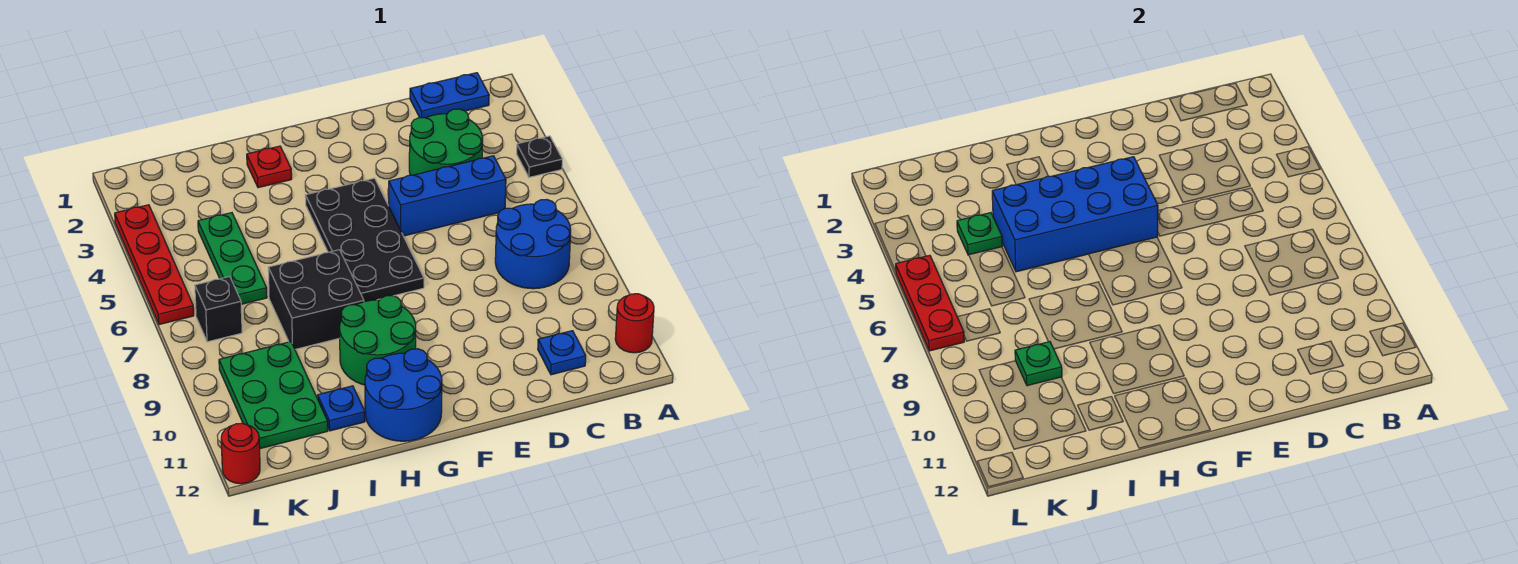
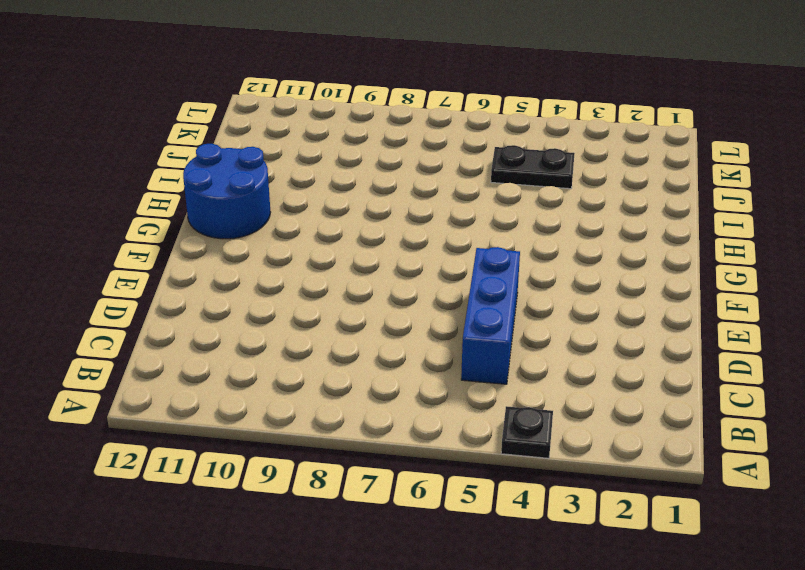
black 1x2 plate [491,145,575,189] -> green 1x3 plate [198,213,267,304]
none -> red 1x1 round brick [615,294,654,353]
none -> blue 1x2 plate [410,73,489,118]
none -> blue 2x2 round brick [495,199,571,289]

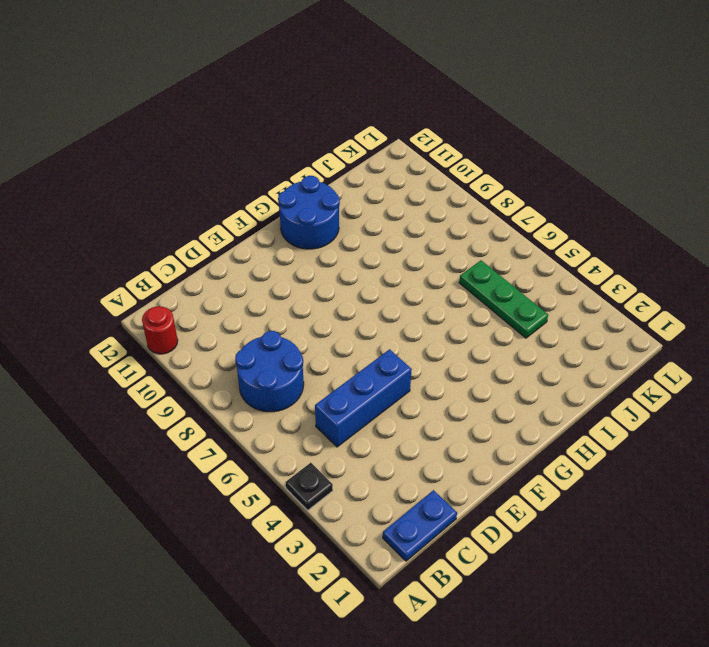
none -> green 2x2 round brick [409,109,483,175]
none -> blue 1x1 plate [538,331,586,375]
none -> black 2x4 plate [305,178,424,302]

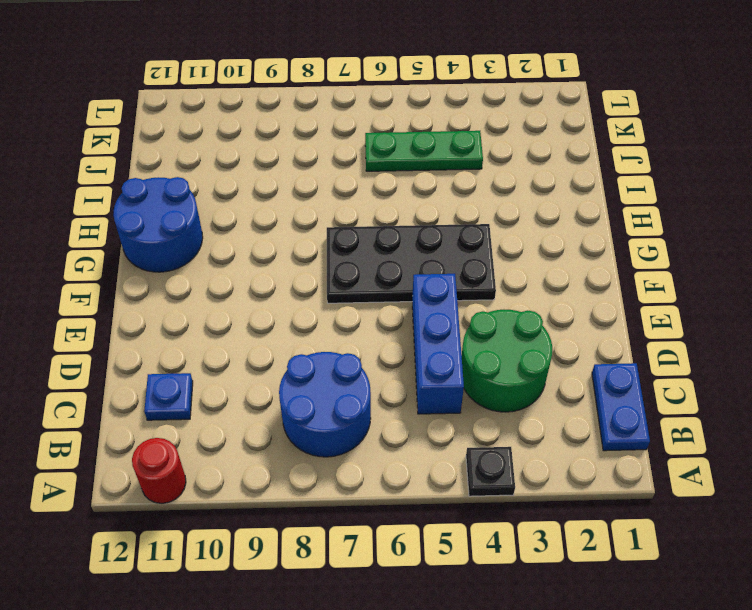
none -> green 2x2 round brick [340,296,416,385]
none -> red 1x1 plate [247,146,292,188]
none -> black 2x2 brick [268,250,364,349]

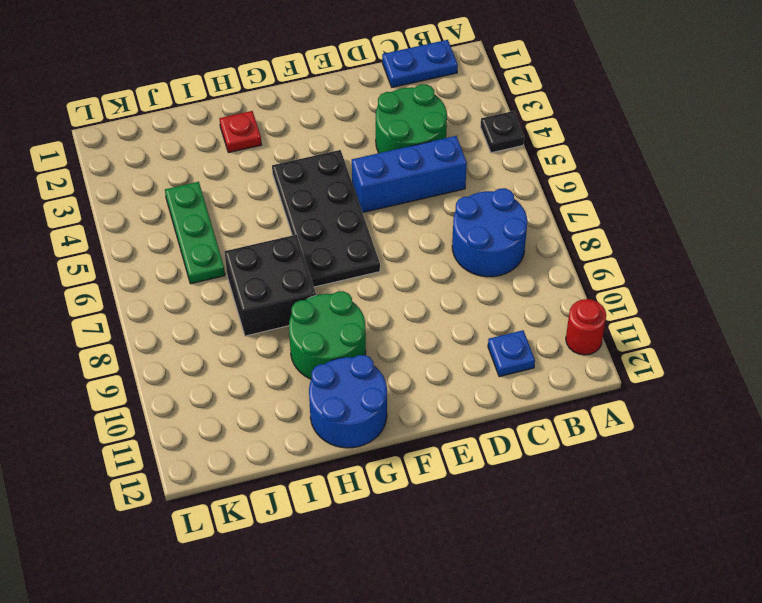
none -> blue 1x1 plate [318,386,365,431]
none -> green 2x3 plate [219,342,328,449]
none -> black 1x1 brick [195,277,242,342]

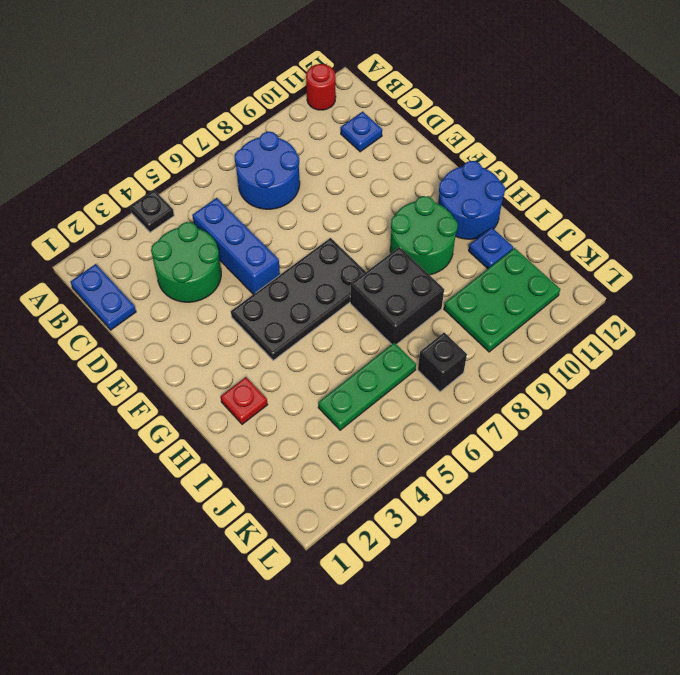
none -> red 1x4 plate [115,205,194,325]
none -> red 1x1 round brick [221,423,260,484]
none -> blue 2x4 brick [992,157,1158,272]

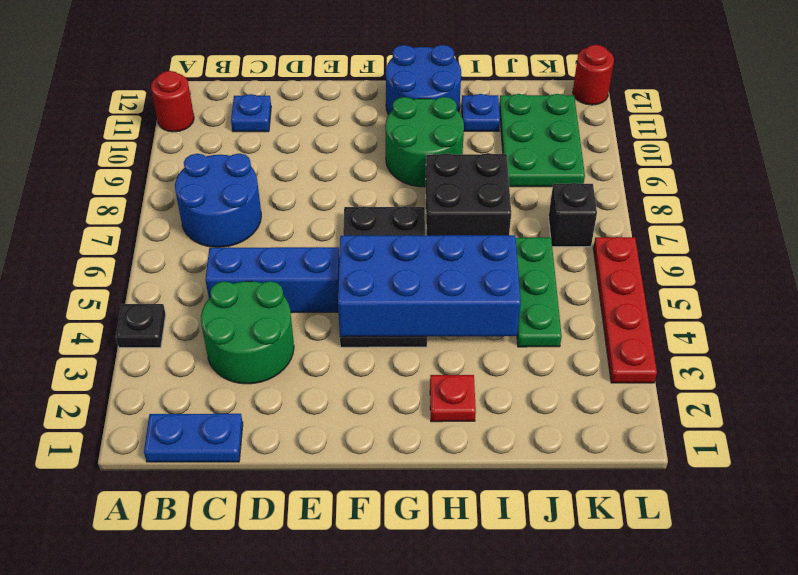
none -> green 1x1 plate [957,213,1002,255]
none -> green 1x1 plate [1015,342,1062,386]
none -> red 1x3 plate [896,255,964,351]

